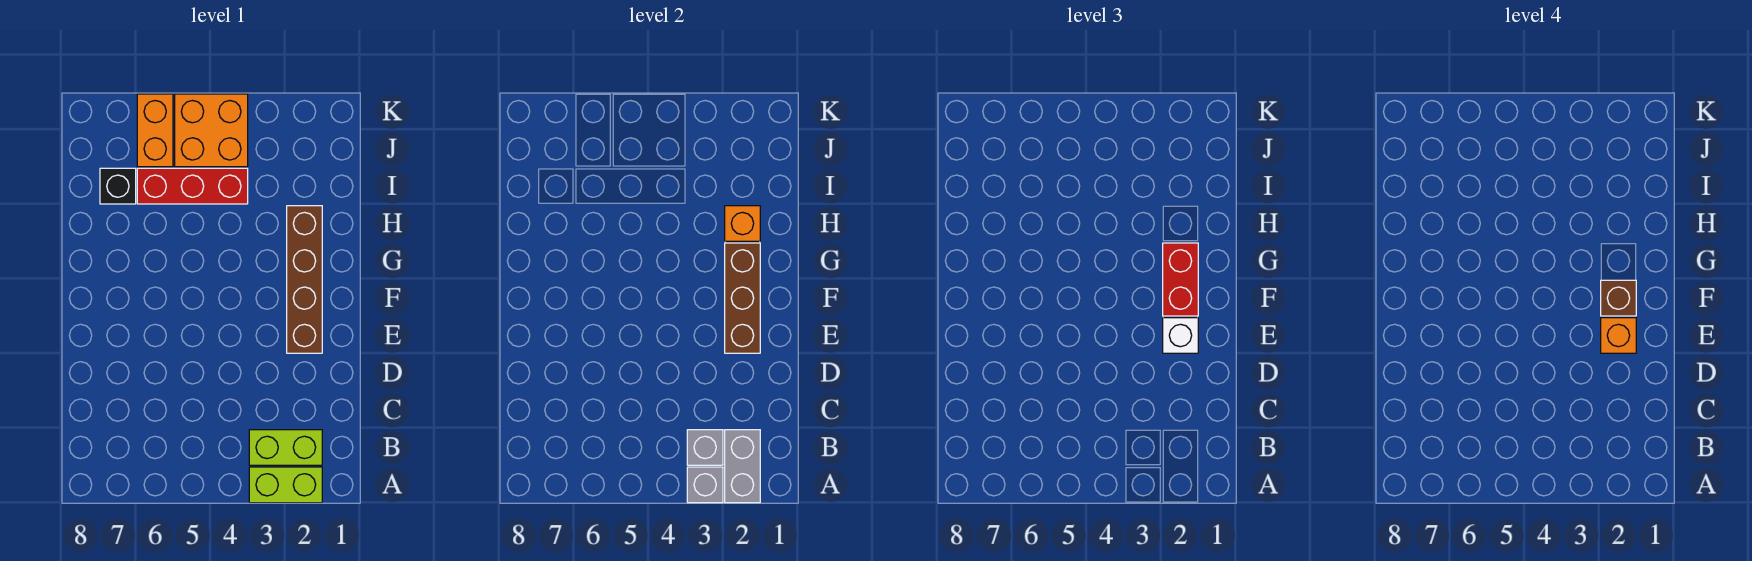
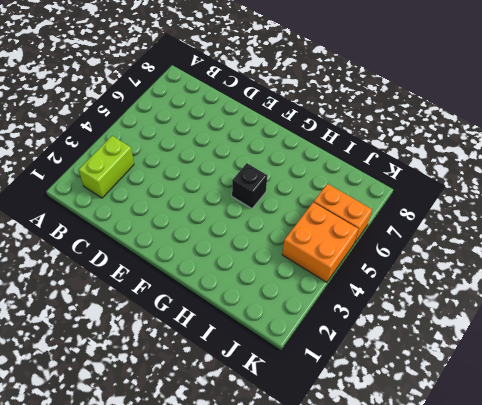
black 1x1 brick [232,163,267,208] -> black 1x1 brick moved to [100,168,136,204]
none -> lime 1x2 brick [249,467,322,503]
none -> brown 1x4 brick [287,206,322,353]
none -> red 1x3 brick [137,168,248,204]

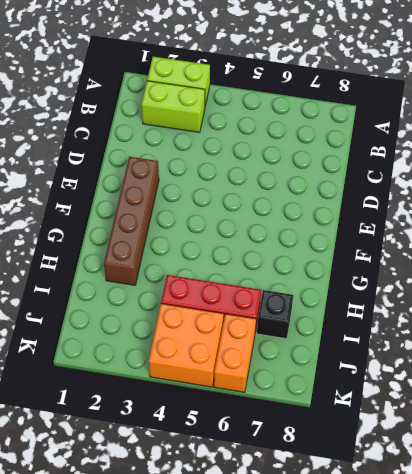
none -> grey 1x2 brick [725,430,760,503]
none -> grey 1x1 brick [687,467,723,503]
none -> grey 1x1 brick [687,430,723,465]

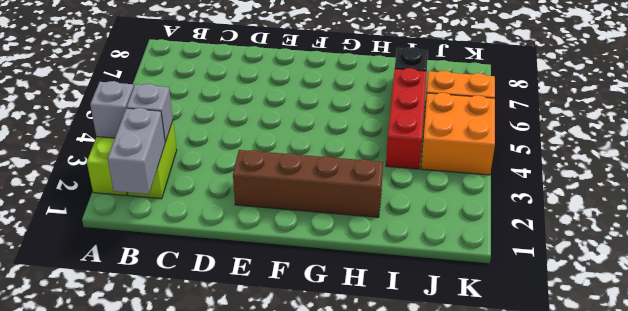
grey 1x2 brick [107,108,165,194] -> grey 1x2 brick turned to [725,430,760,503]
none -> brown 1x3 brick [725,243,760,353]
none -> orange 1x1 brick [725,206,760,241]
none -> white 1x1 brick [1163,318,1198,353]

